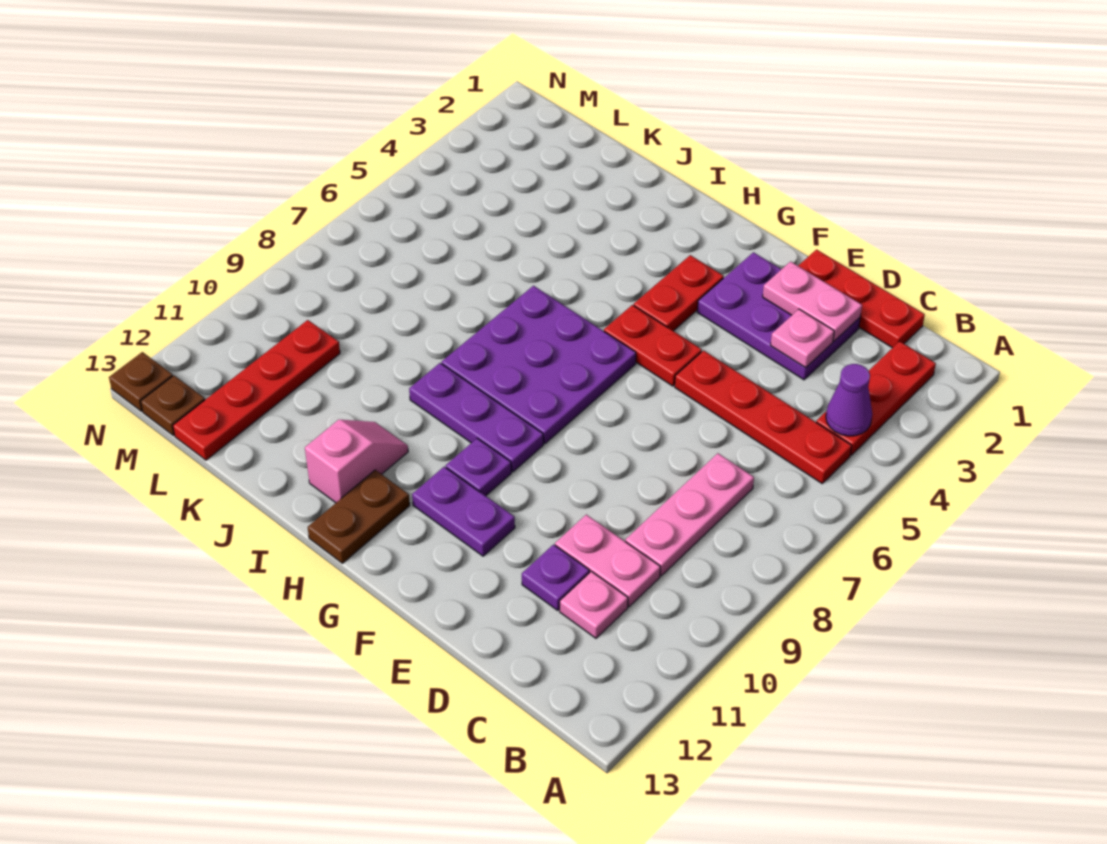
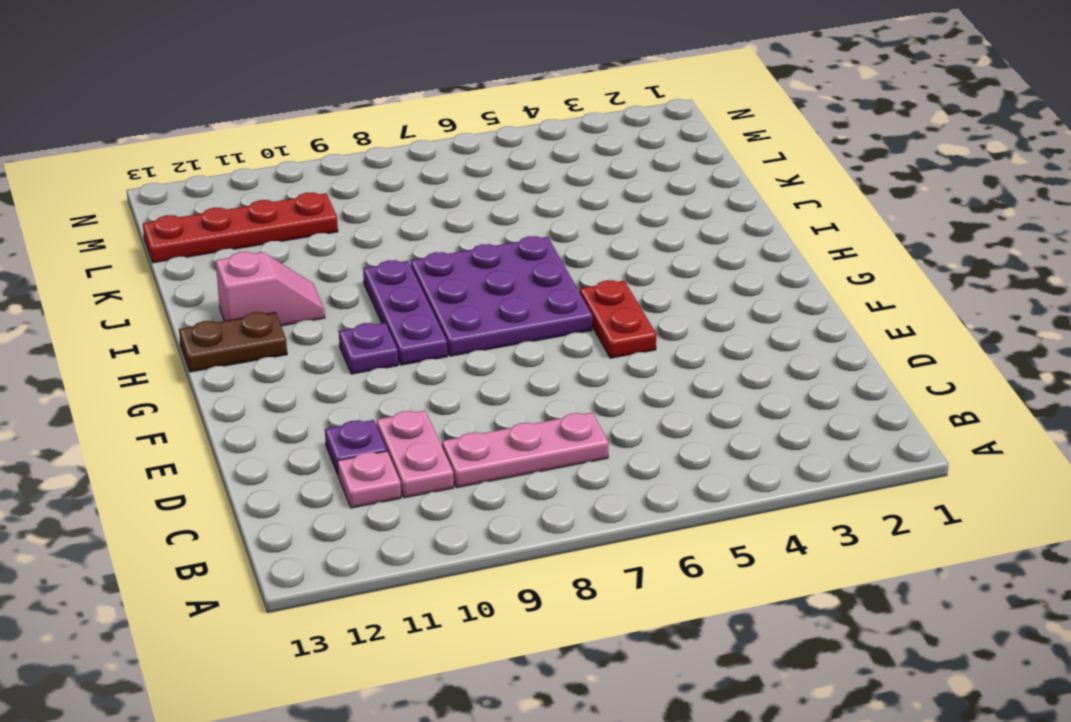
none -> red 1x3 plate [816,341,936,455]
none -> red 1x4 plate [675,351,852,483]
none -> red 1x3 plate [798,250,925,348]

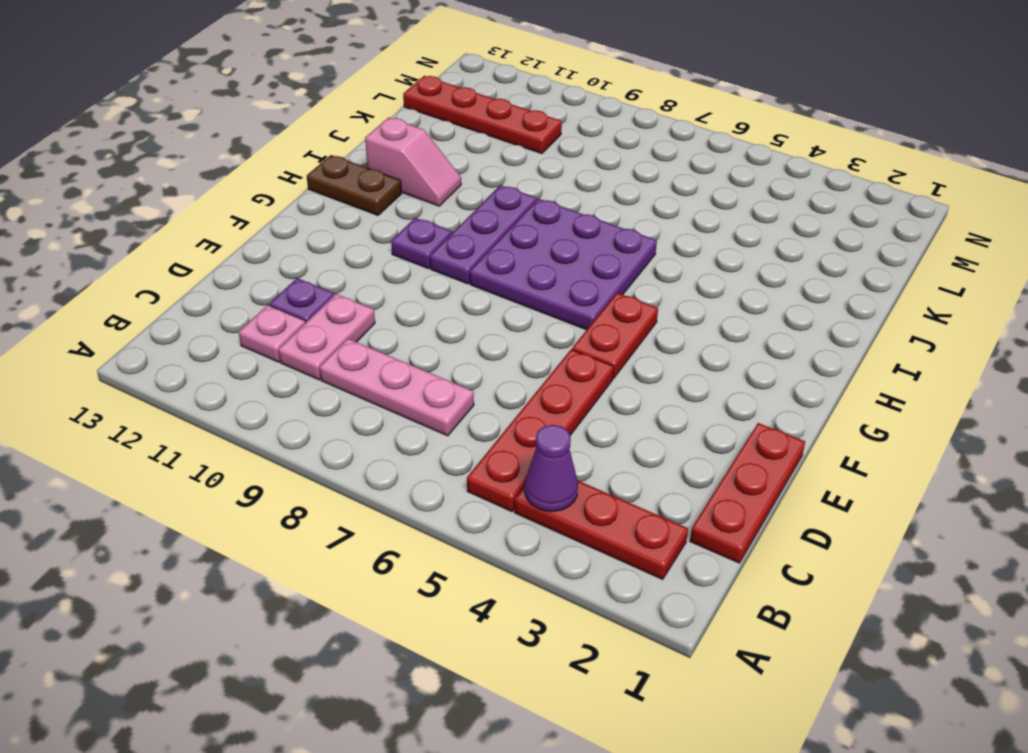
none -> purple 2x3 plate [697,252,860,380]
none -> purple 1x2 plate [412,467,515,556]
none -> red 1x2 plate [634,255,724,331]

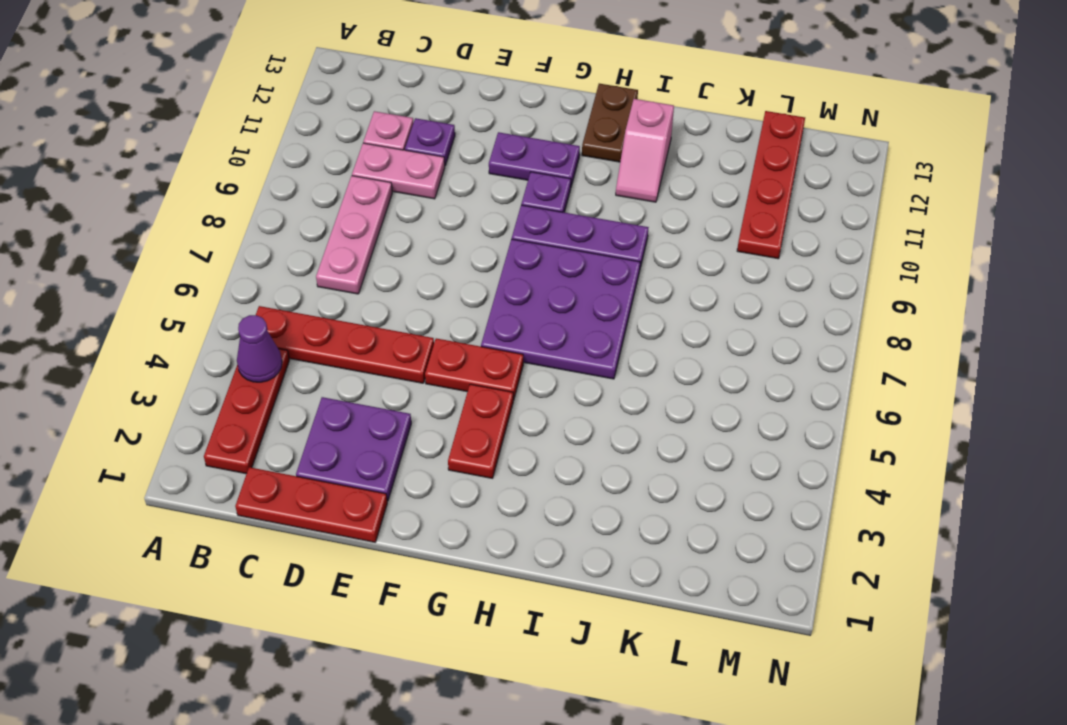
purple 2x2 plate [296,397,411,501] -> purple 2x3 plate [697,252,860,380]
none -> brown 1x1 plate [141,376,205,436]
none -> brown 1x1 plate [109,352,173,411]
none -> pink 1x2 plate [763,262,862,341]

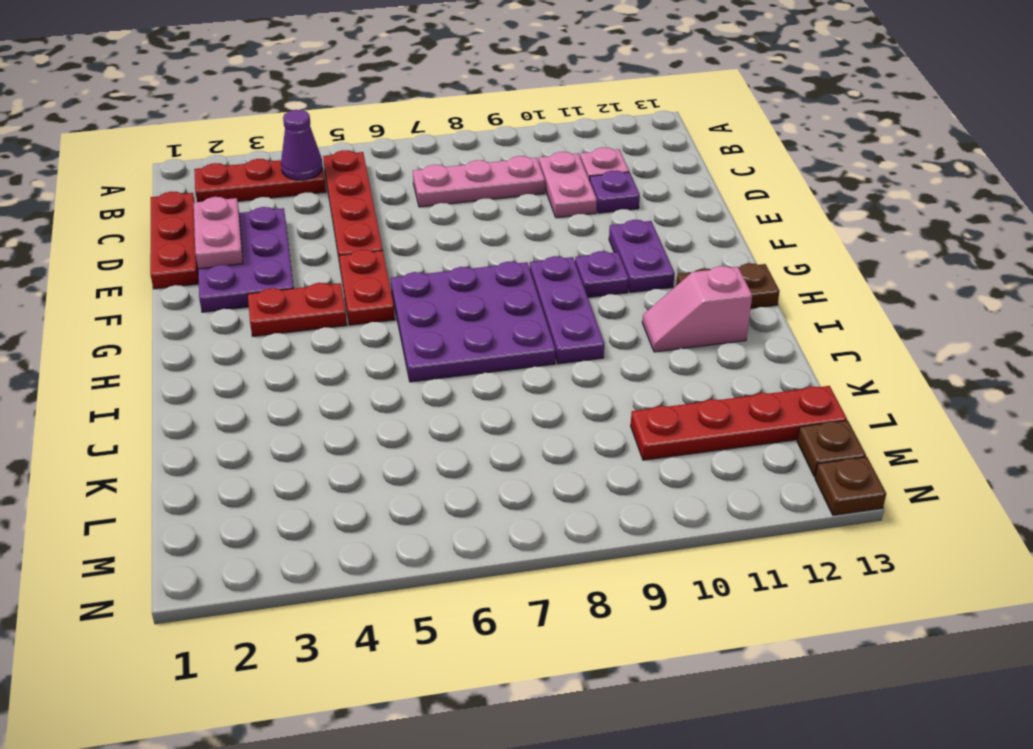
none -> pink 1x1 plate [771,309,834,368]

